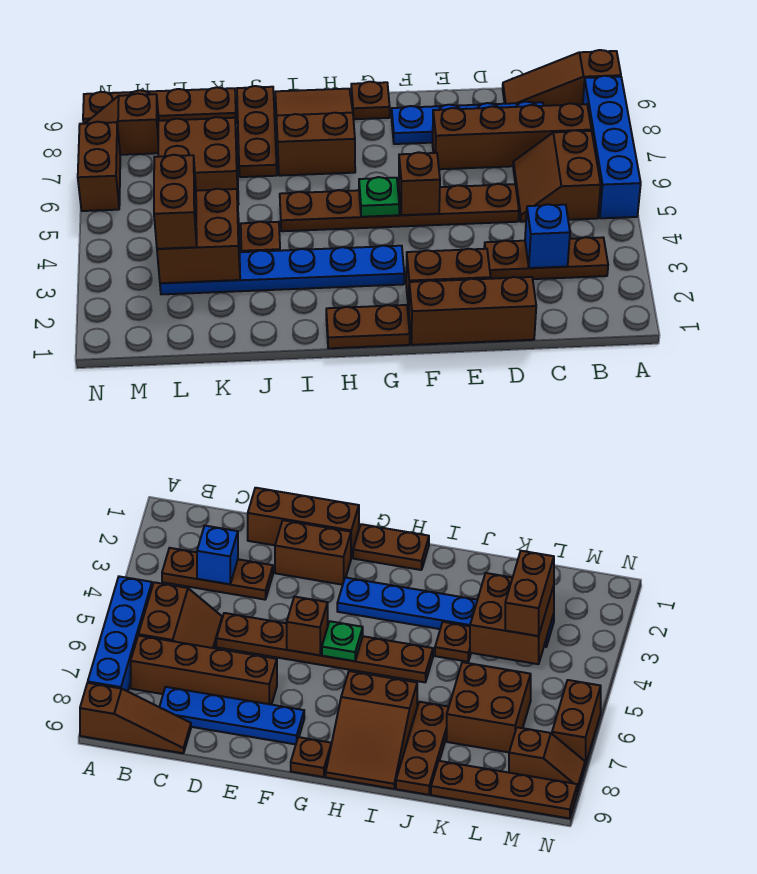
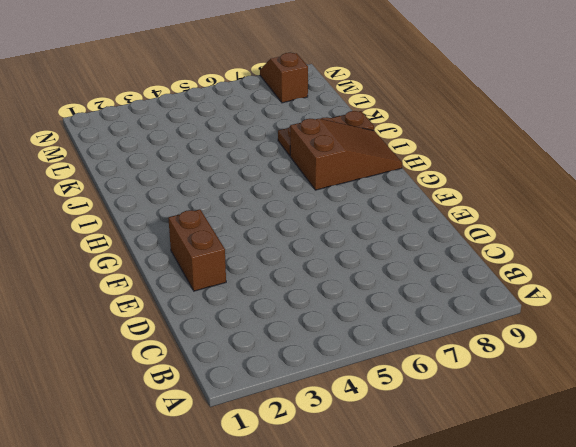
none -> blue 1x4 brick [583,76,641,218]
none -> brown 1x3 slope [503,50,621,106]
none -> brown 1x3 plate [484,237,608,279]

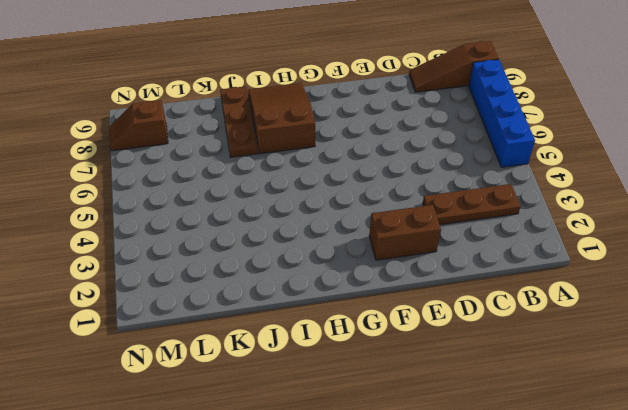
none -> brown 2x2 slope [513,130,601,222]
none -> brown 1x4 brick [432,103,591,169]
none -> blue 1x4 plate [392,102,543,144]

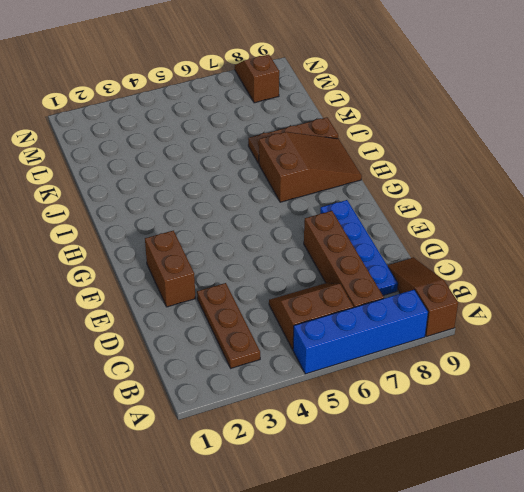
none -> brown 1x3 brick [409,277,536,345]
none -> brown 1x6 plate [280,184,519,231]
none -> brown 1x2 plate [326,305,410,348]

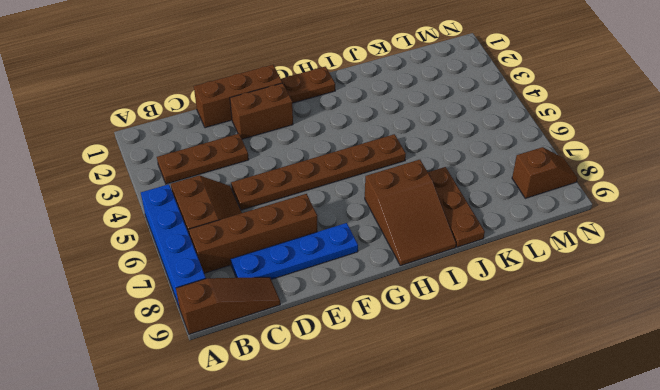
none -> blue 1x6 plate [160,246,404,294]
none -> brown 1x1 plate [351,82,390,119]
none -> brown 1x1 plate [241,222,280,252]

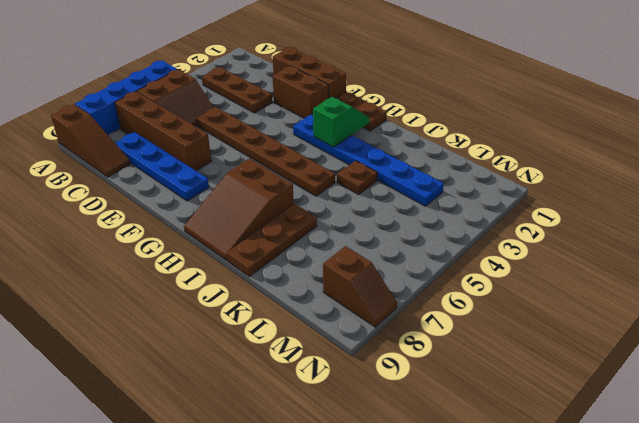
green 1x2 slope [313,97,370,147] -> none
none -> brown 1x1 plate [351,82,390,119]
none -> brown 2x2 brick [158,117,239,205]
none -> brown 1x4 plate [83,87,236,124]

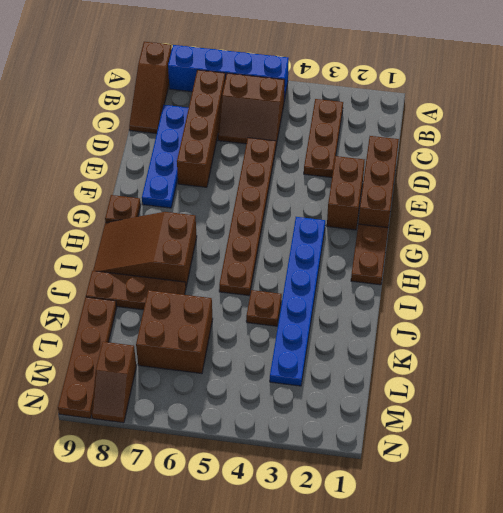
none -> brown 1x2 brick [78,122,120,211]
none -> blue 1x1 brick [525,204,570,268]
none -> brown 1x1 brick [399,152,440,215]

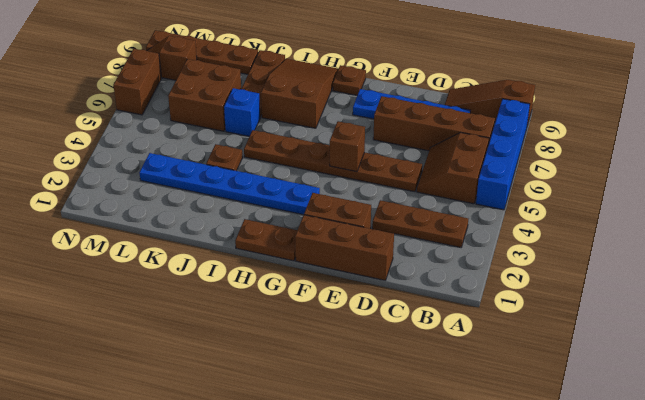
blue 1x1 brick [224,88,260,136] -> blue 1x1 brick moved to [525,204,570,268]
none -> green 1x1 plate [359,177,399,217]
none -> brown 2x2 brick [157,189,240,283]
none -> brown 1x2 brick [154,155,197,249]

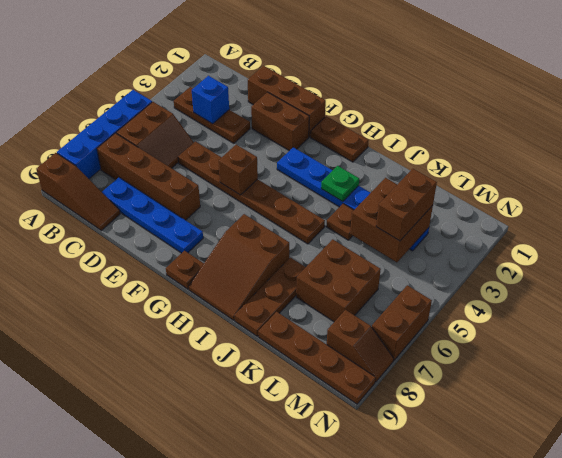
green 1x1 plate [321,166,359,202] -> green 1x1 plate moved to [359,177,399,217]

